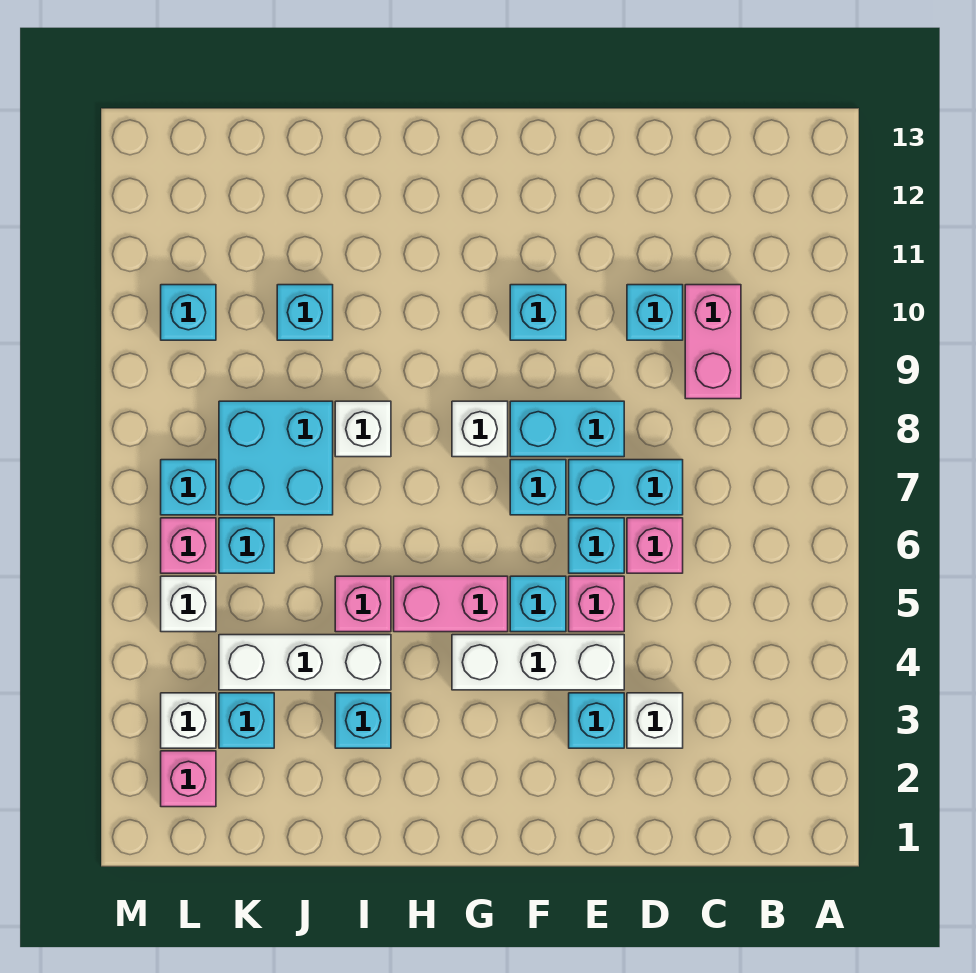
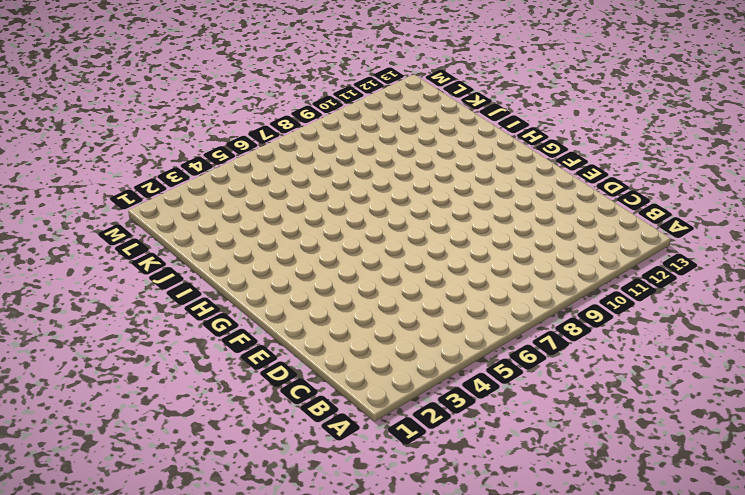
none -> pink 1x2 brick [685,285,741,399]
none -> white 1x1 brick [627,693,683,748]
none -> pink 1x1 brick [627,518,683,573]

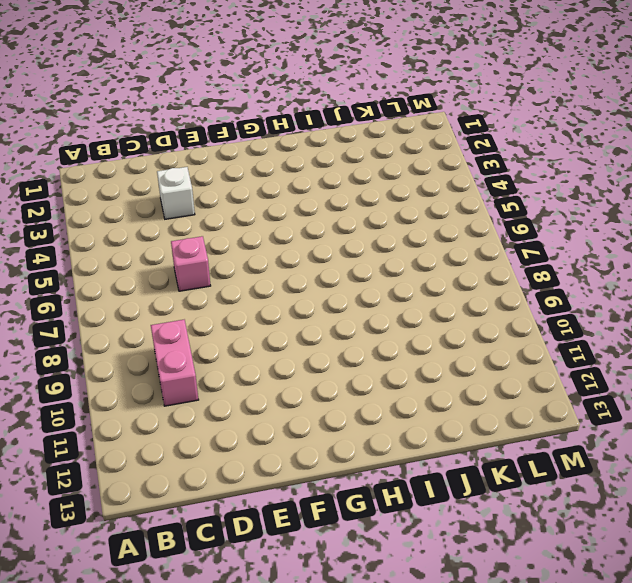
none -> cyan 1x2 brick [569,460,683,515]
none -> cyan 1x1 brick [627,285,683,340]
none -> cyan 1x1 brick [569,693,624,748]

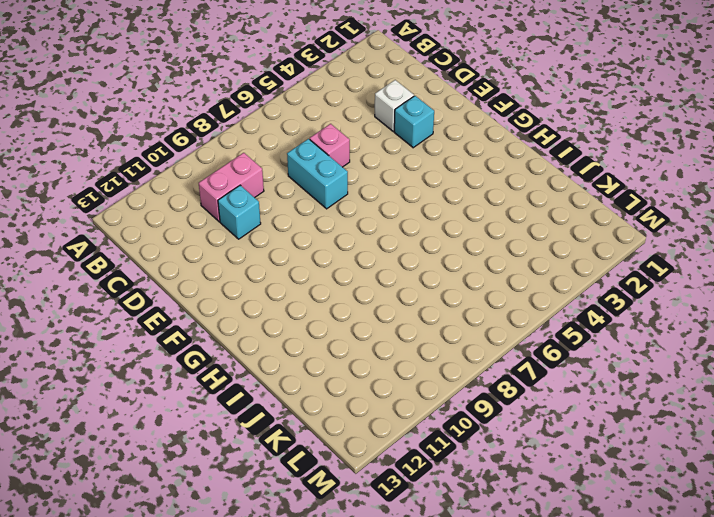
none -> white 1x3 brick [452,635,624,690]
none -> pink 1x1 brick [569,576,624,632]
none -> cyan 1x1 brick [569,518,624,573]

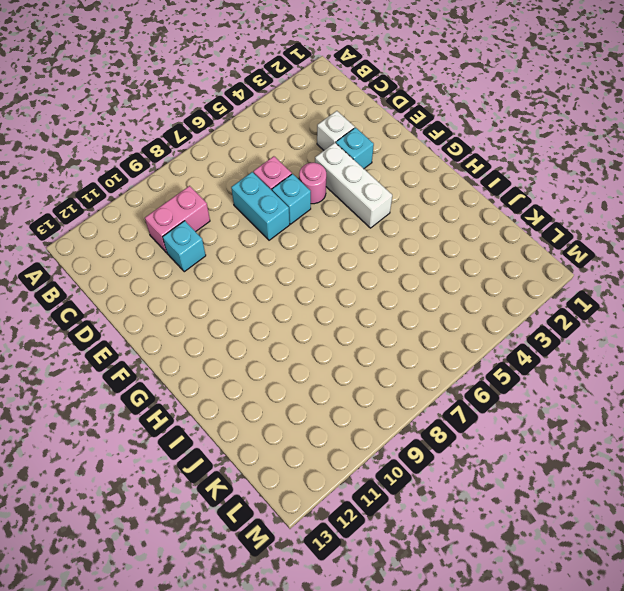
pink 1x1 round brick [299,163,326,204] -> pink 1x1 brick [569,576,624,632]
none -> cyan 1x2 brick [510,401,624,457]
none -> cyan 1x1 brick [510,576,566,632]
none -> cyan 1x1 brick [510,460,566,515]

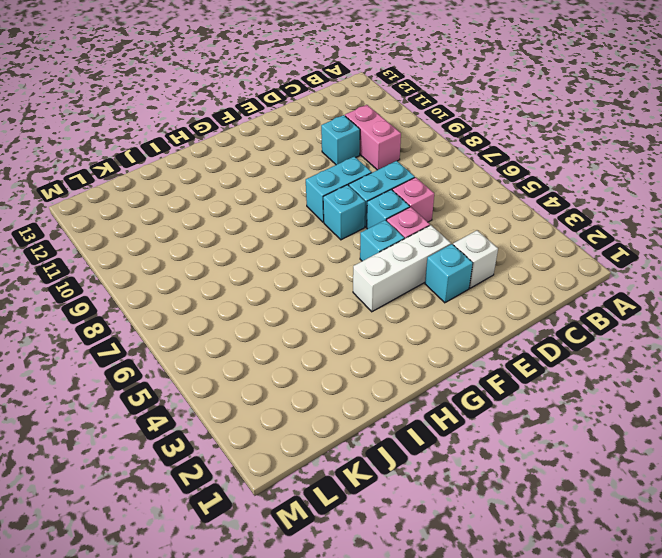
none -> cyan 1x1 brick [510,285,566,340]
none -> pink 1x2 brick [394,576,508,632]
none -> white 1x1 brick [452,401,508,457]

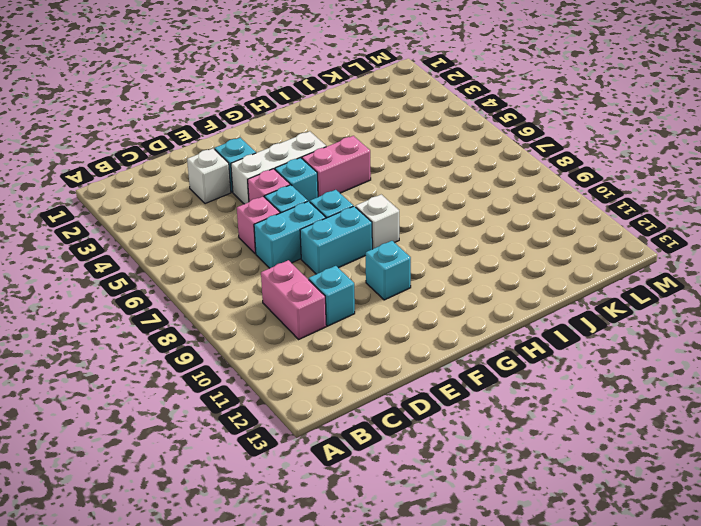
none -> cyan 1x1 brick [335,693,391,748]
none -> white 1x3 brick [219,635,391,690]
none -> pink 1x1 brick [335,576,391,632]

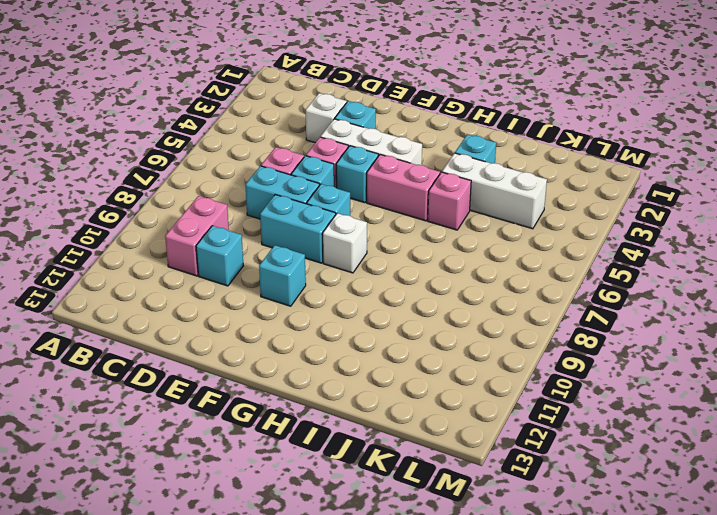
none -> white 1x1 brick [335,401,391,457]
none -> cyan 2x2 brick [219,401,333,515]
none -> cyan 1x1 brick [277,285,333,340]

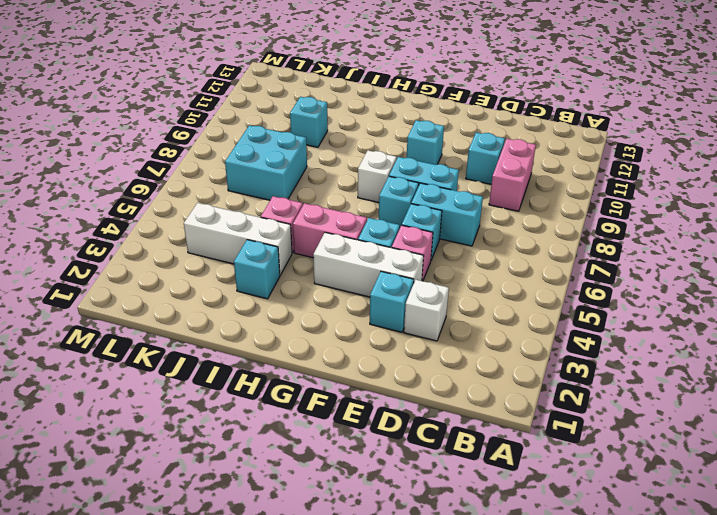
none -> pink 1x1 brick [627,518,683,573]
none -> white 1x1 brick [335,401,391,457]
none -> cyan 1x1 brick [219,693,274,748]

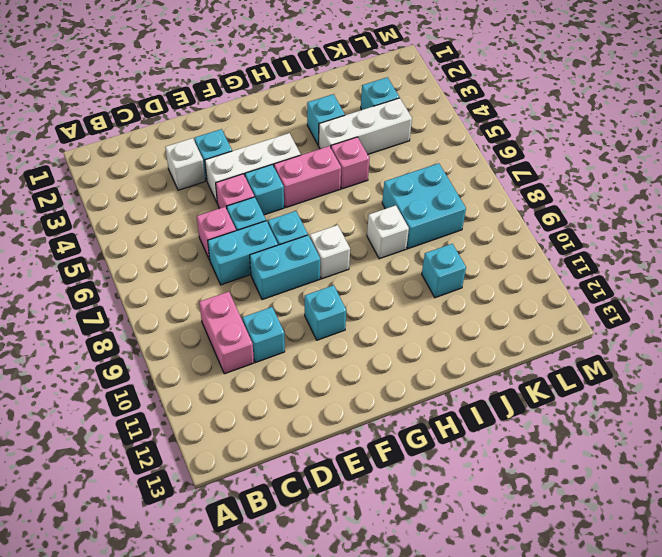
none -> cyan 1x1 brick [219,518,274,573]
none -> pink 1x1 brick [161,751,216,807]
none -> white 1x1 brick [161,693,216,748]

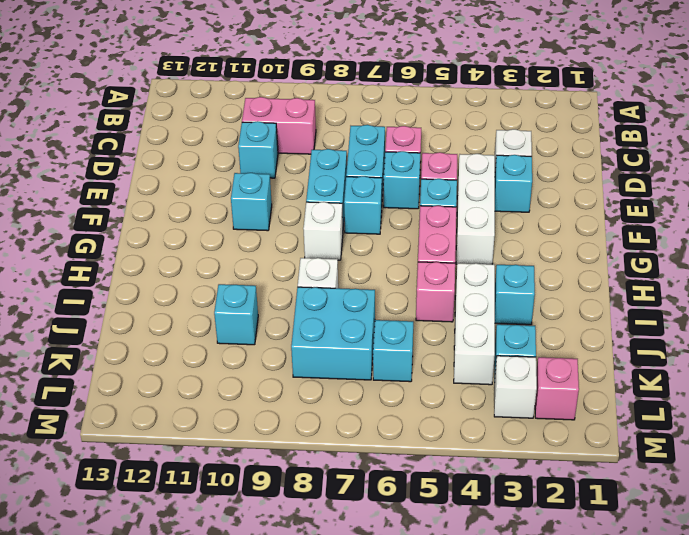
none -> white 1x1 brick [161,576,216,632]
none -> pink 1x1 brick [161,518,216,573]
none -> cyan 1x1 brick [161,460,216,515]

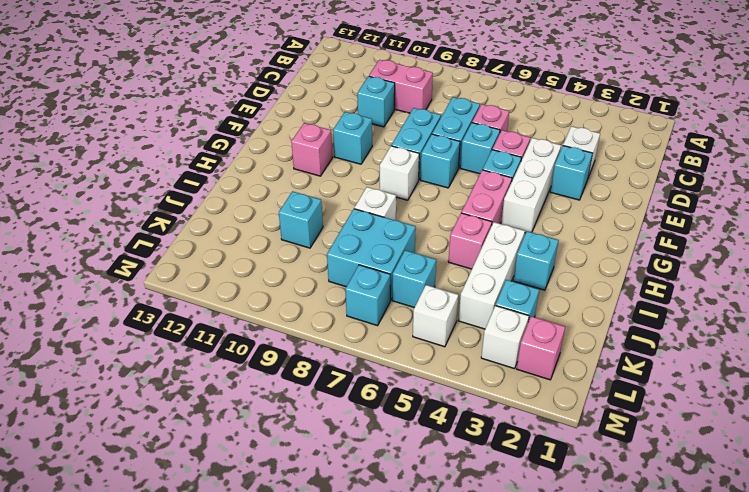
pink 1x1 brick [291,123,332,176] -> pink 1x1 brick moved to [161,518,216,573]
none -> cyan 1x1 brick [161,285,216,340]

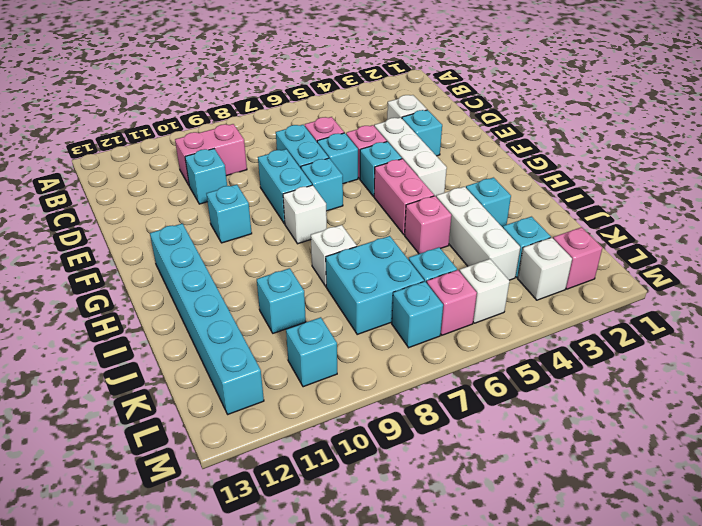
cyan 1x6 brick [150,224,264,414] -> none

